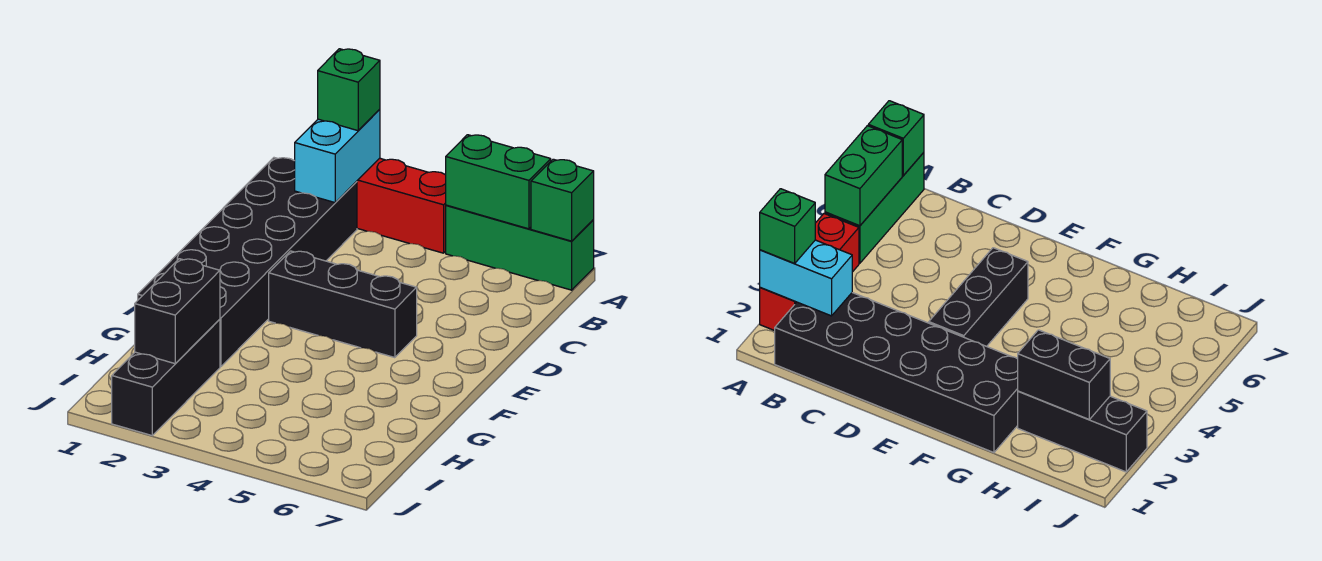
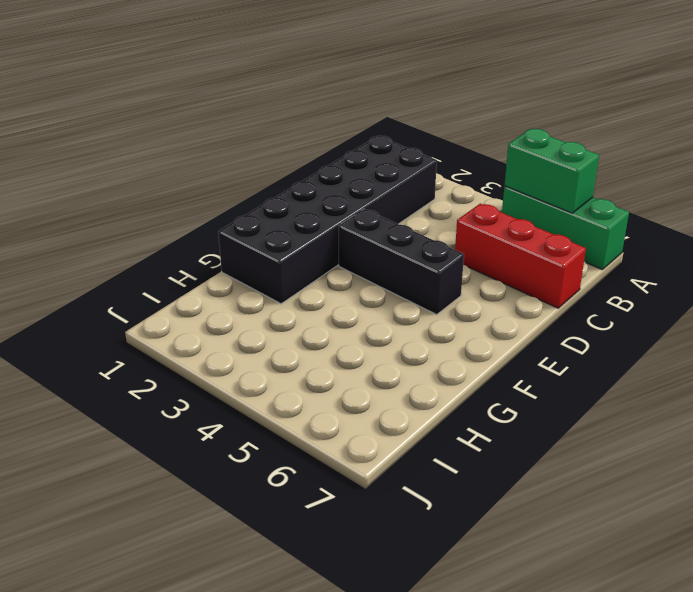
red 1x3 brick [455,204,586,308] -> red 1x3 brick moved to [357,158,446,253]
none -> black 1x3 brick [112,319,220,435]
none -> cyan 1x2 brick [295,109,380,203]

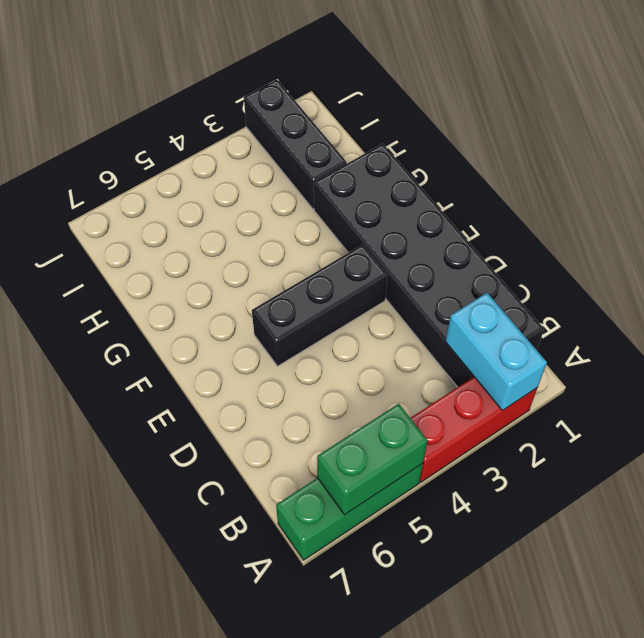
none -> green 1x1 brick [531,159,594,241]
none -> black 1x2 brick [135,259,220,364]

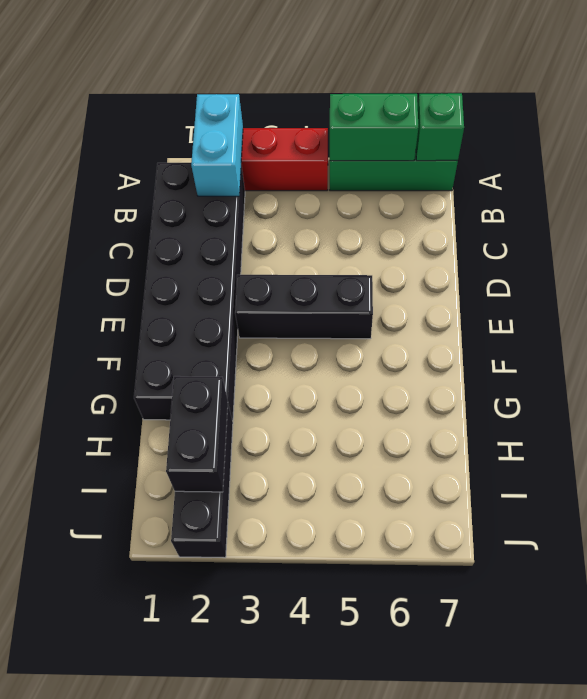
none -> green 1x1 brick [318,49,380,131]

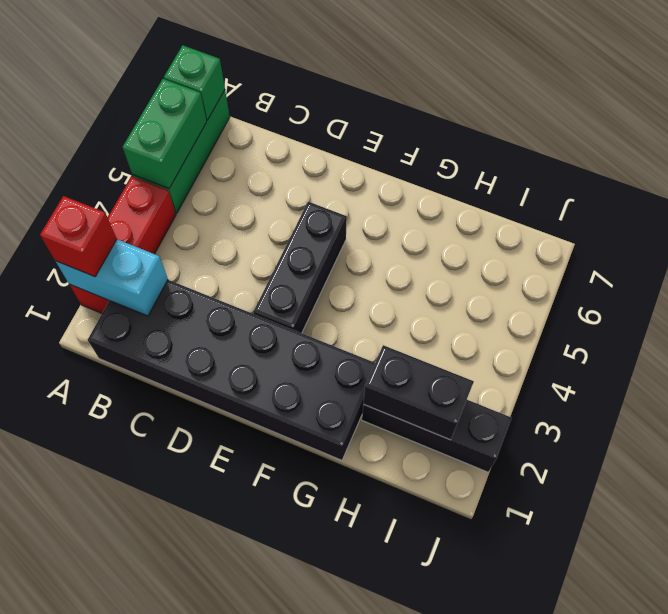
red 1x1 brick [40,196,117,277] -> green 1x1 brick [318,49,380,131]

